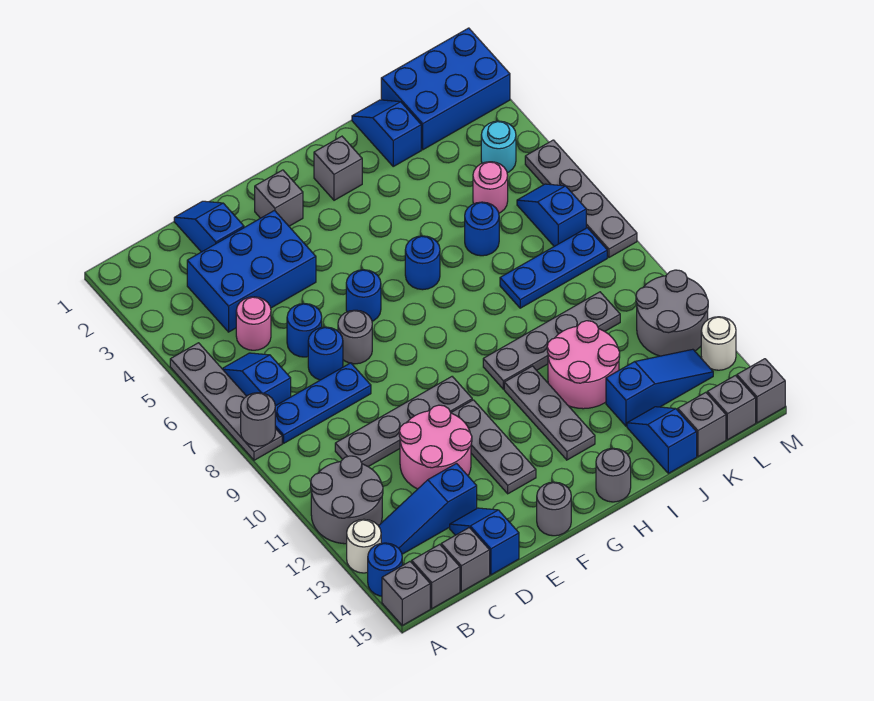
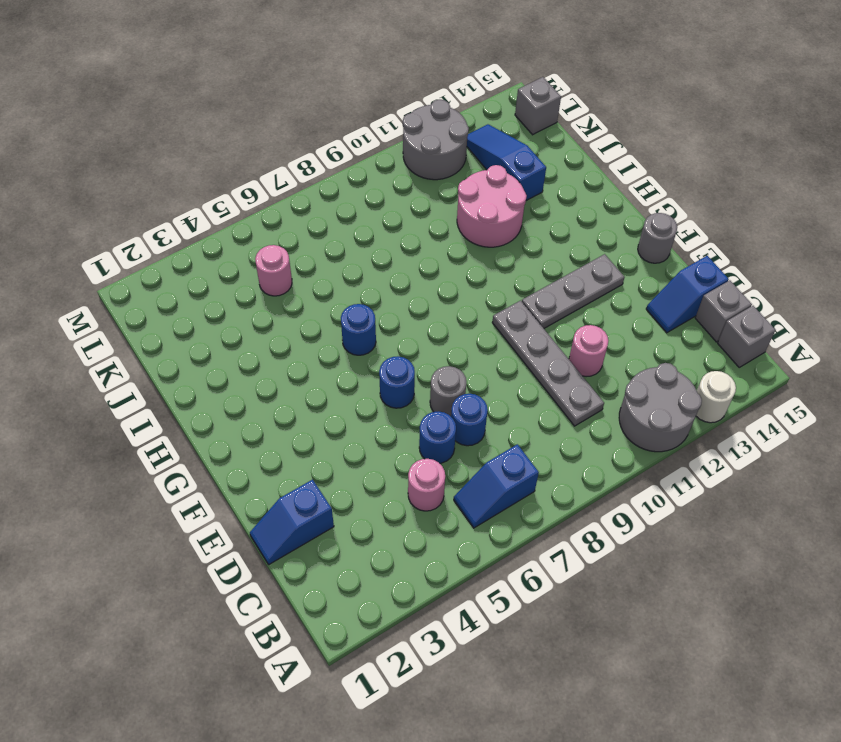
pink 1x1 round brick [569,325,608,377] -> pink 2x2 round brick [399,405,472,489]
none -> grey 1x4 plate [170,343,282,460]
none -> blue 1x1 round brick [368,543,402,596]
none -> grey 1x1 brick [382,562,430,625]
none -> blue 1x3 plate [275,363,371,443]

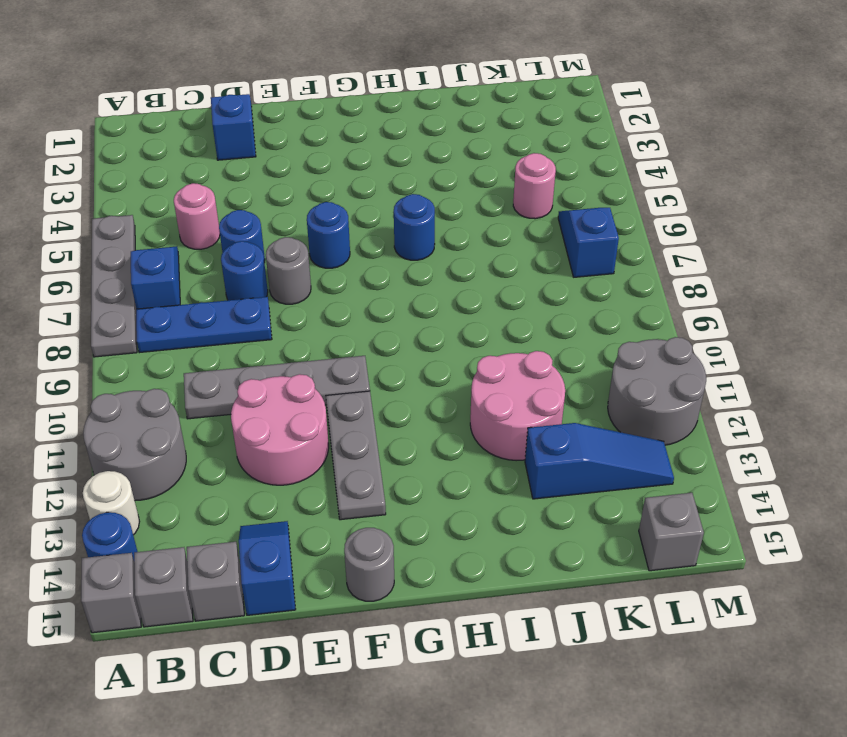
none -> blue 1x3 slope [379,464,477,554]
none -> blue 2x3 brick [187,211,316,332]
none -> grey 1x1 brick [255,170,303,226]
none -> grey 1x1 brick [314,136,362,200]

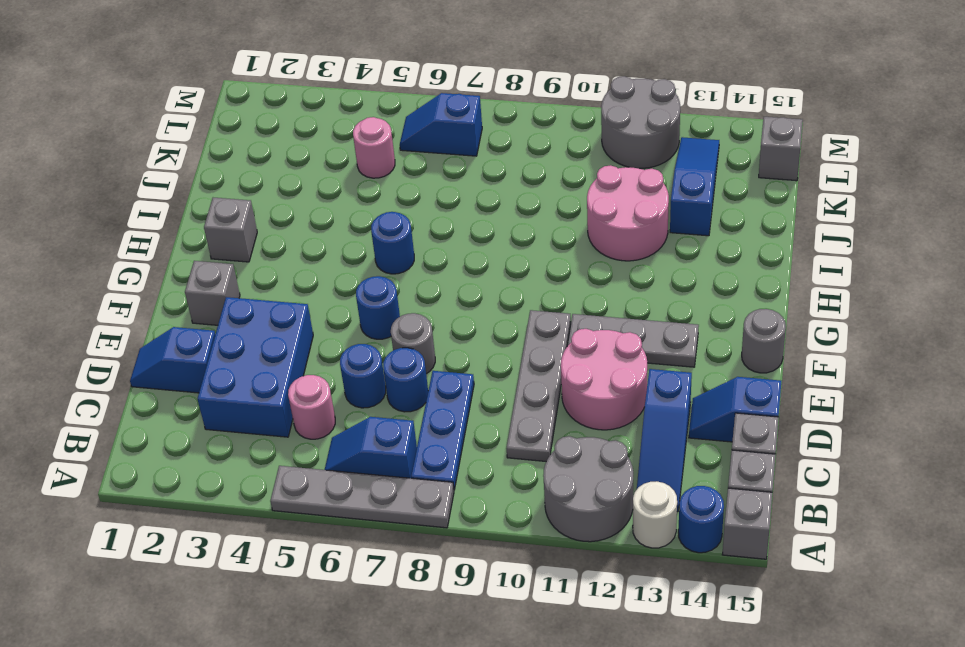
none -> grey 1x4 plate [483,292,620,389]
none -> grey 1x3 plate [504,366,595,460]
none -> grey 1x1 round brick [596,448,631,502]
none -> blue 1x2 slope [352,100,421,166]

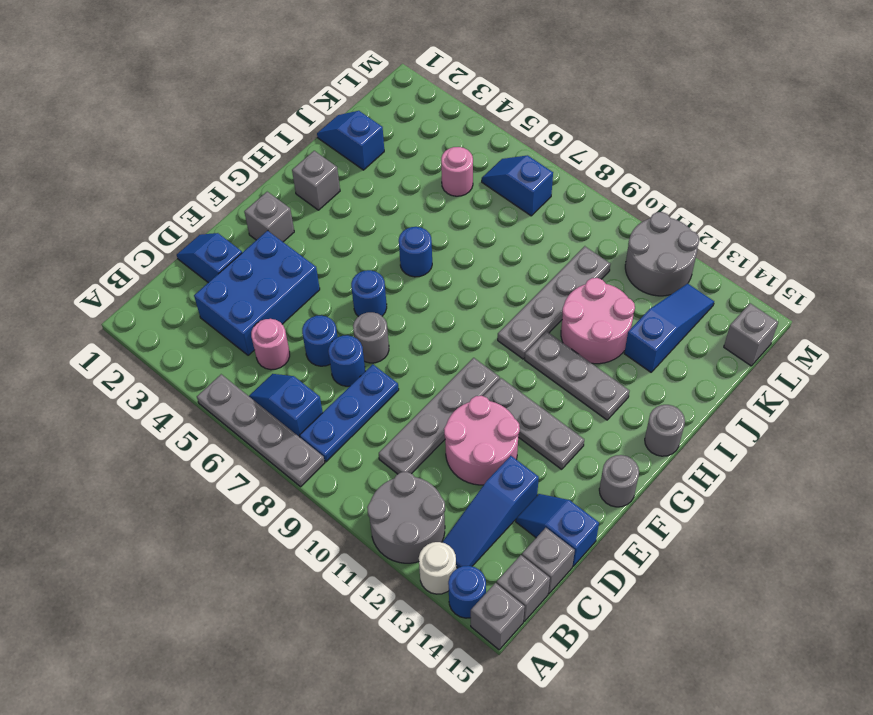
none -> blue 1x1 round brick [465,202,499,256]
none -> blue 1x3 plate [500,228,607,308]
none -> blue 1x2 slope [627,407,697,473]
none -> blue 2x3 brick [381,28,510,150]

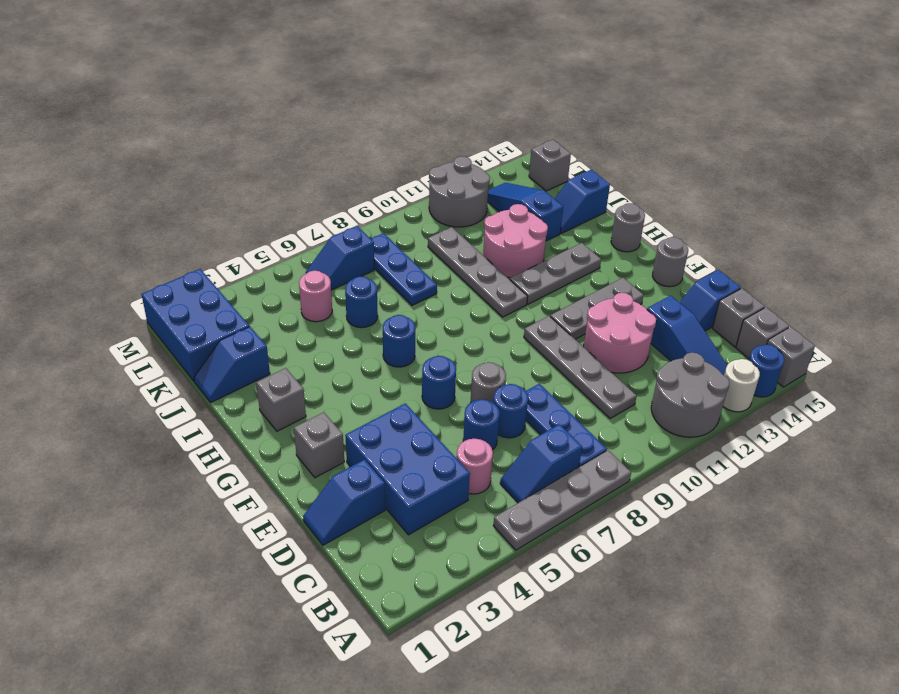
none -> grey 1x1 brick [678,392,726,456]
none -> cyan 1x1 round brick [481,121,516,173]
none -> grey 1x4 plate [525,140,637,257]
none -> white 1x1 round brick [701,317,736,370]

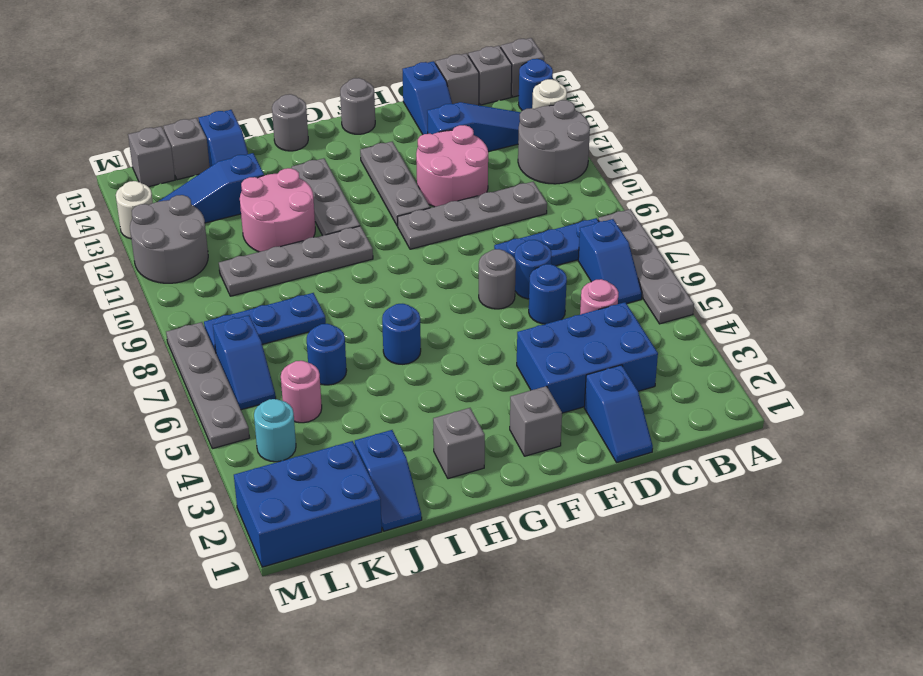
none -> blue 1x1 round brick [346,270,381,321]
none -> grey 1x1 brick [737,359,785,423]
none -> grey 1x1 round brick [241,393,275,446]

